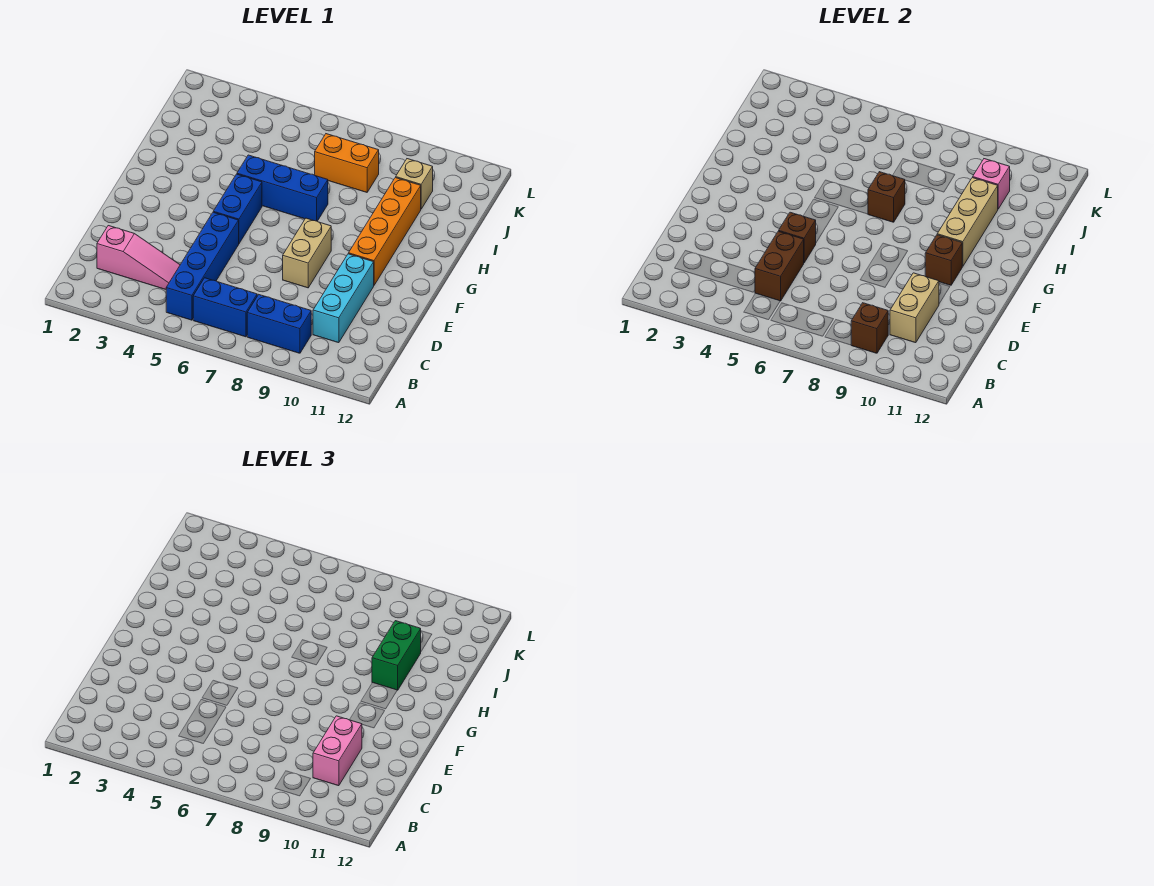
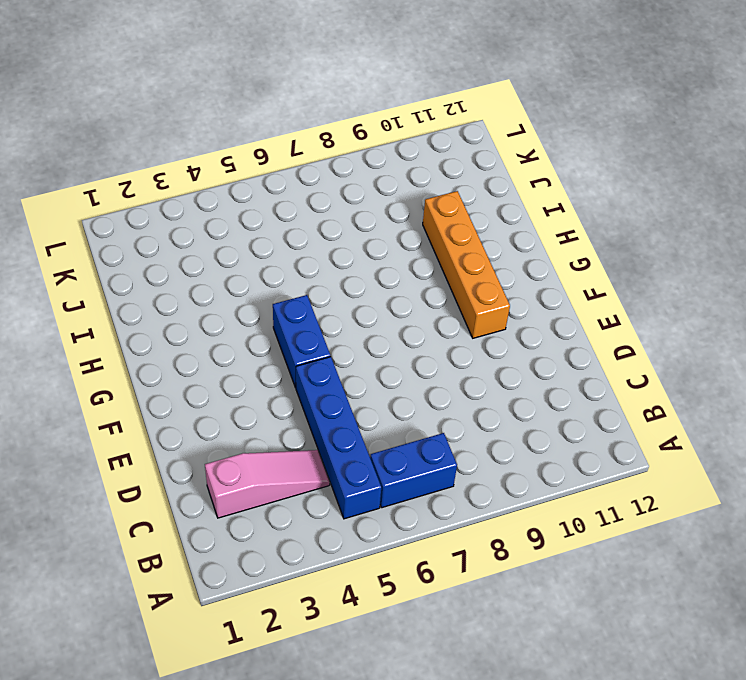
none -> blue 1x2 brick [247,295,311,353]
none -> cyan 1x3 brick [313,254,374,343]
none -> tan 1x2 brick [283,218,331,288]

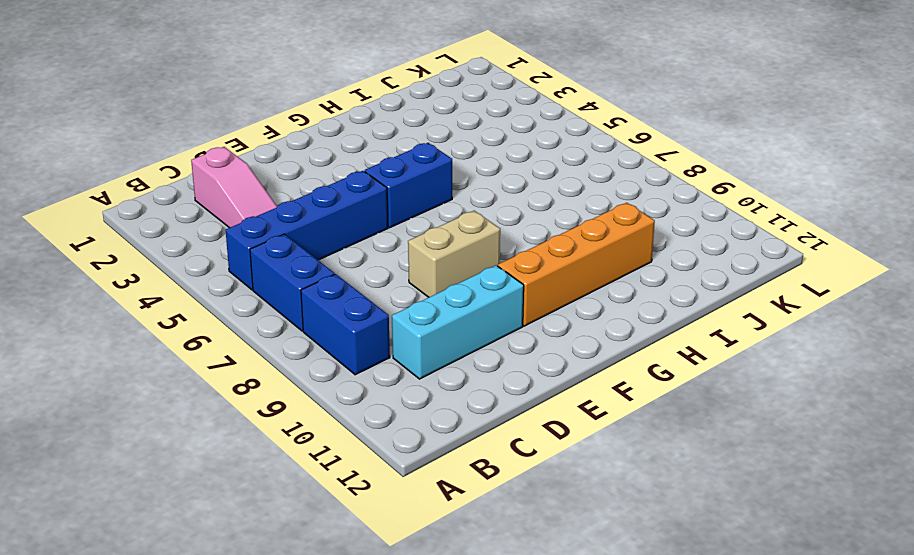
none -> blue 1x3 brick [237,155,328,221]
none -> orange 1x2 brick [315,134,379,192]
none -> tan 1x1 brick [396,159,433,209]

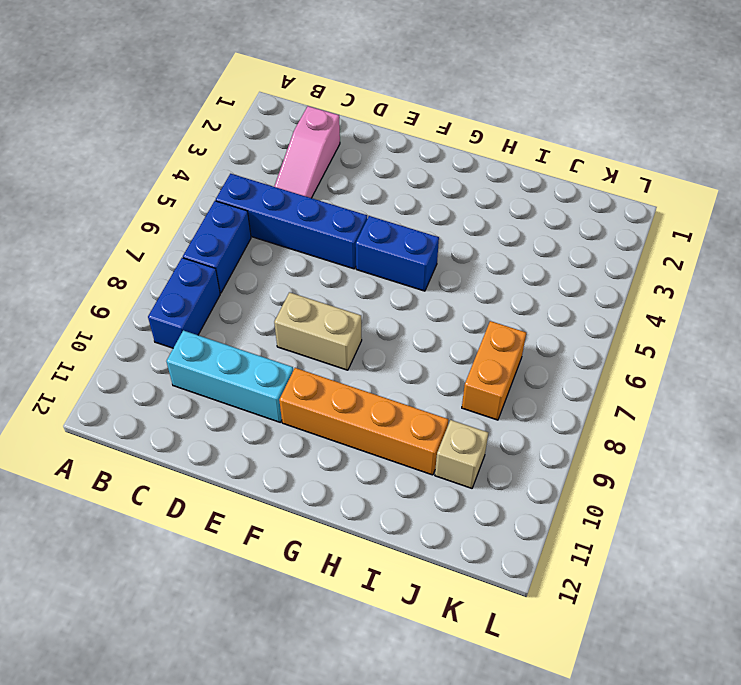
none -> blue 1x3 brick [237,155,328,221]
none -> brown 1x1 brick [851,303,888,353]
none -> brown 1x2 brick [755,231,804,301]

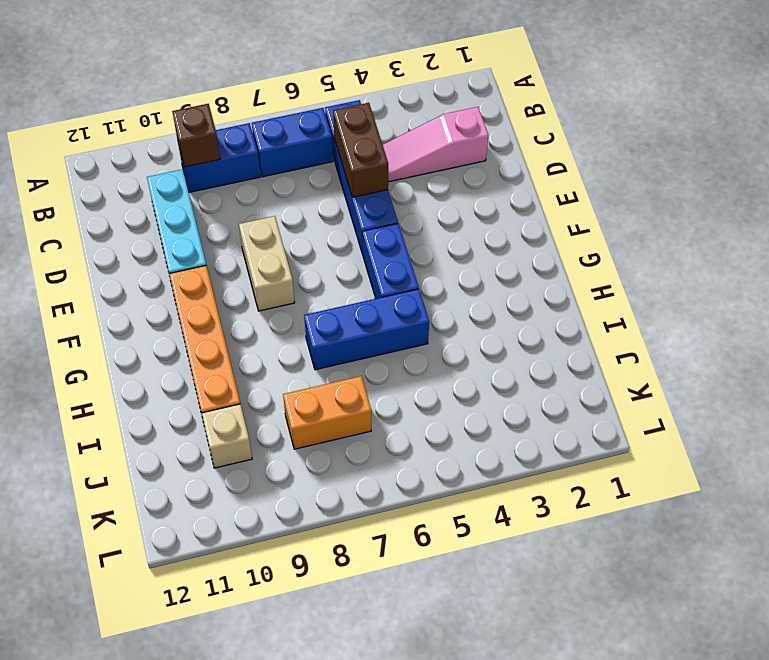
none -> tan 1x2 brick [890,273,939,343]
none -> brown 1x1 brick [779,212,816,263]
none -> brown 1x1 brick [925,235,962,285]

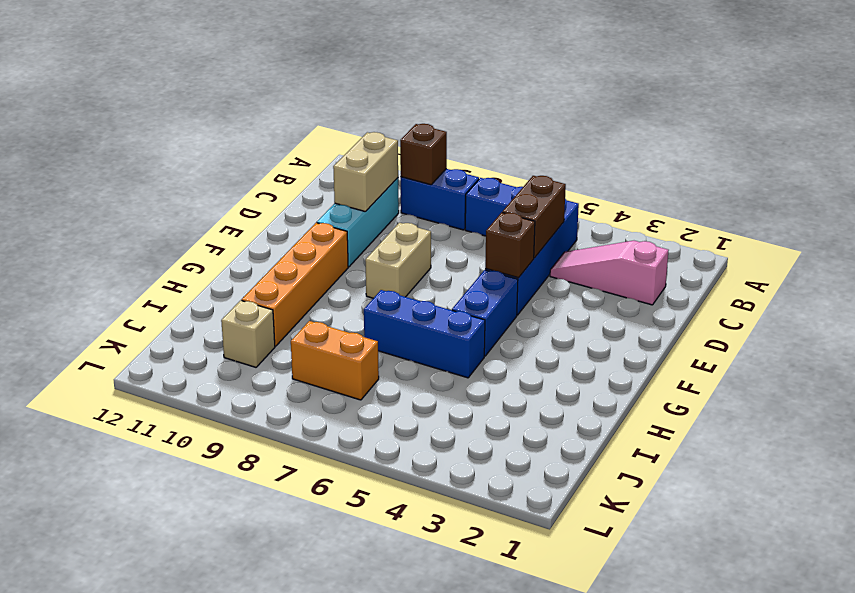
none -> brown 1x1 brick [925,235,962,285]
none -> tan 1x3 brick [937,178,998,266]
none -> brown 1x1 brick [868,172,905,222]

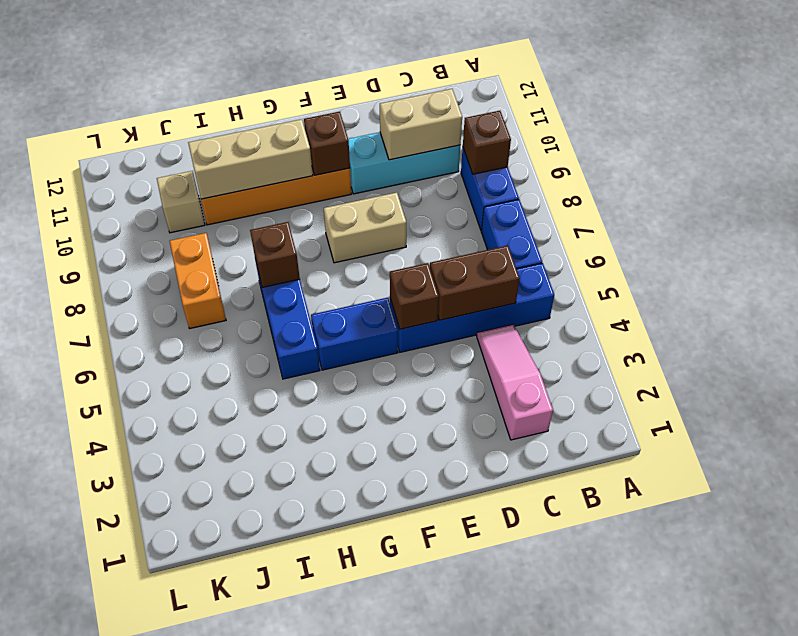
none -> pink 1x1 brick [973,159,1010,209]
none -> pink 1x2 brick [313,716,362,786]
none -> green 1x2 brick [372,621,421,690]

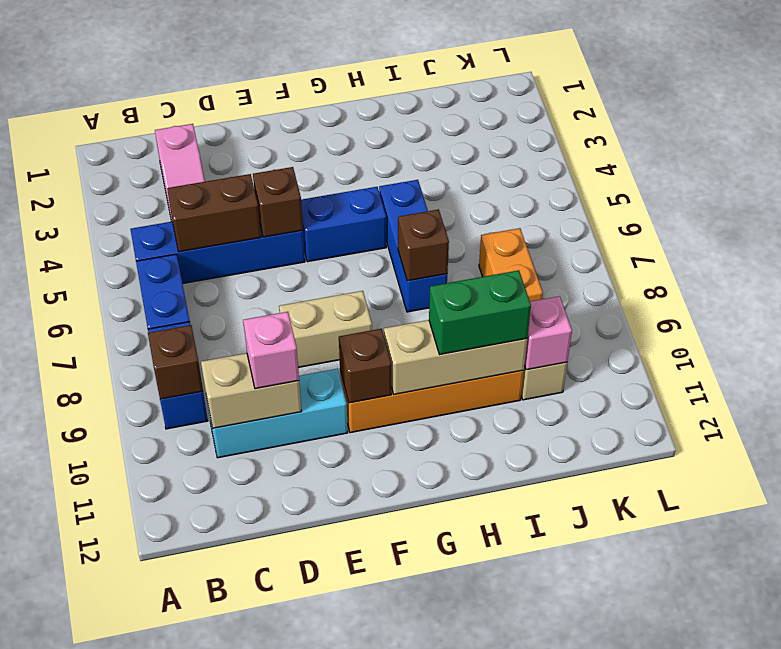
pink 1x1 brick [243,312,299,389] -> pink 1x2 brick [313,716,362,786]

